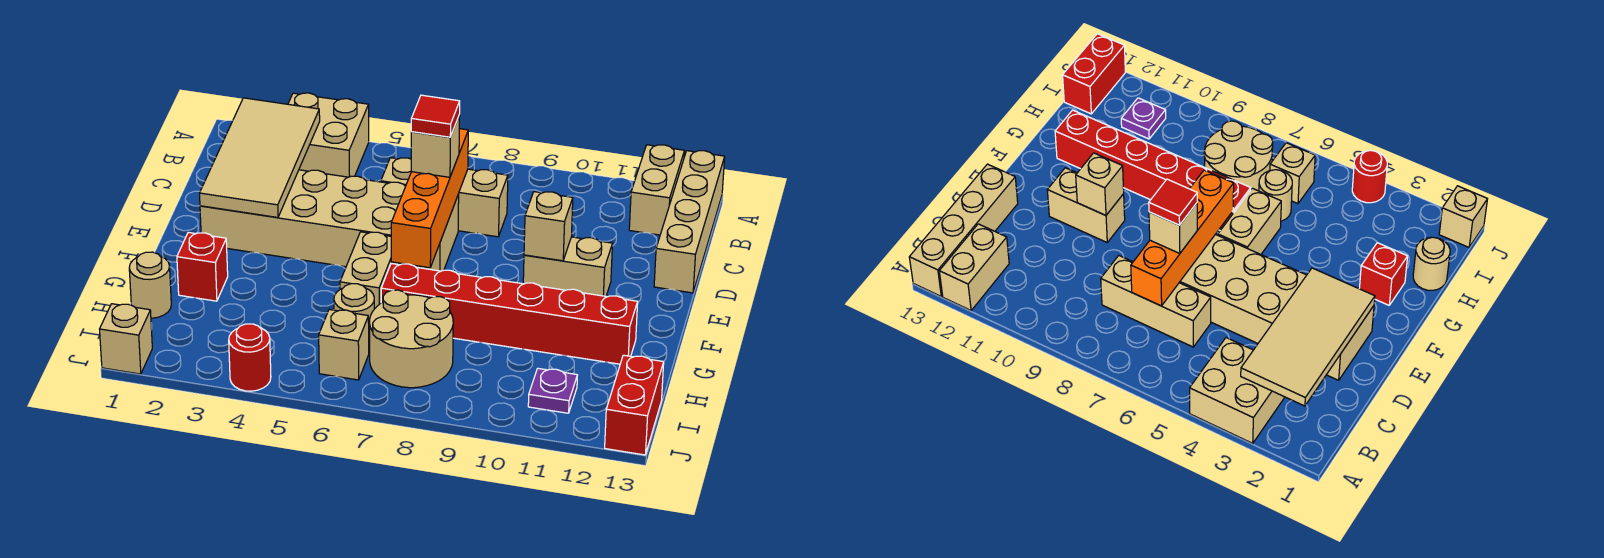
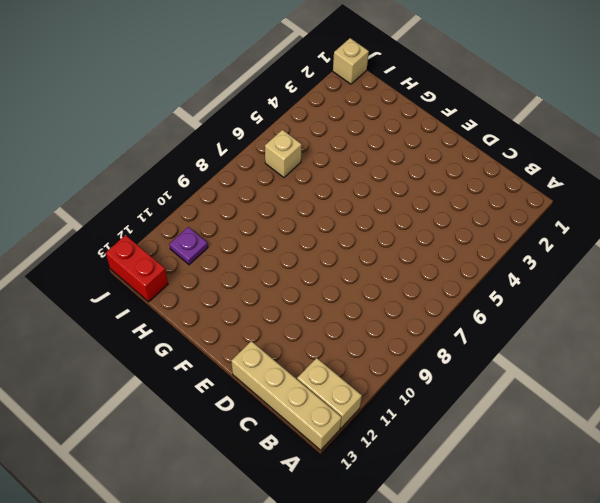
none -> tan 2x2 brick [288,93,369,177]
none -> tan 1x3 brick [381,158,508,237]
none -> tan 2x6 brick [200,170,459,271]

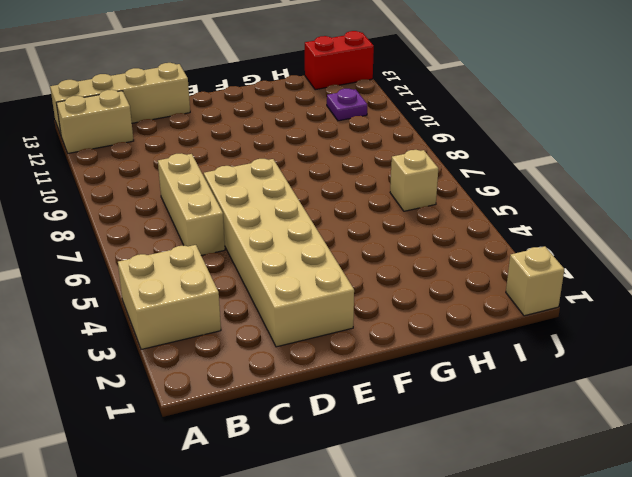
none -> tan 1x2 brick [523,237,613,296]
none -> tan 1x2 brick [340,232,399,309]
none -> red 1x1 brick [177,232,228,301]

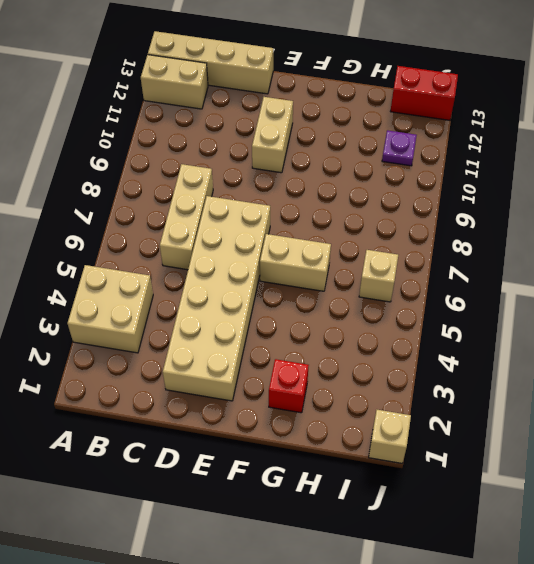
none -> red 1x6 brick [381,264,638,364]
none -> tan 1x1 round brick [129,252,171,318]
none -> tan 1x1 round brick [334,284,374,346]

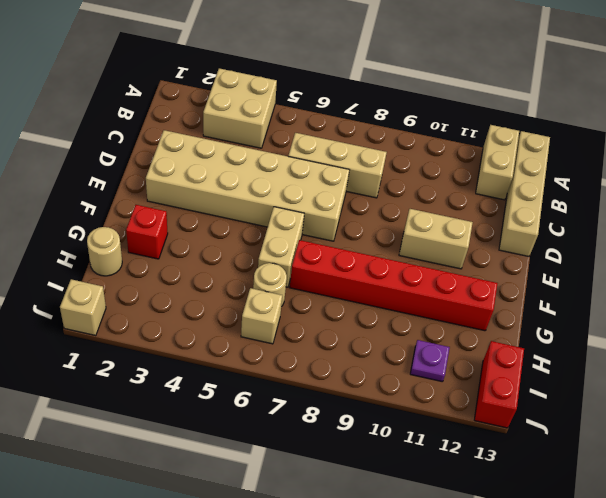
none -> tan 2x2 round brick [370,290,453,388]
none -> red 1x1 round brick [229,324,271,391]
none -> tan 2x4 tile [200,98,320,217]

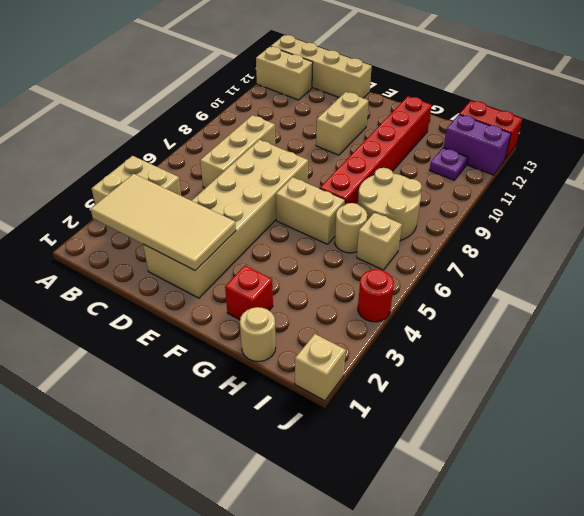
purple 1x2 brick [443,115,511,175] -> none
none -> orange 1x4 brick [391,129,468,268]
none -> tan 1x1 brick [524,192,573,261]
none -> tan 1x1 brick [411,115,460,177]

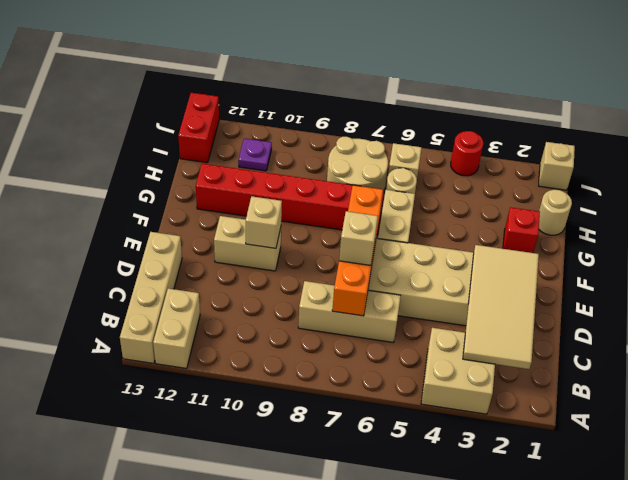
none -> red 1x1 tile [411,95,460,137]

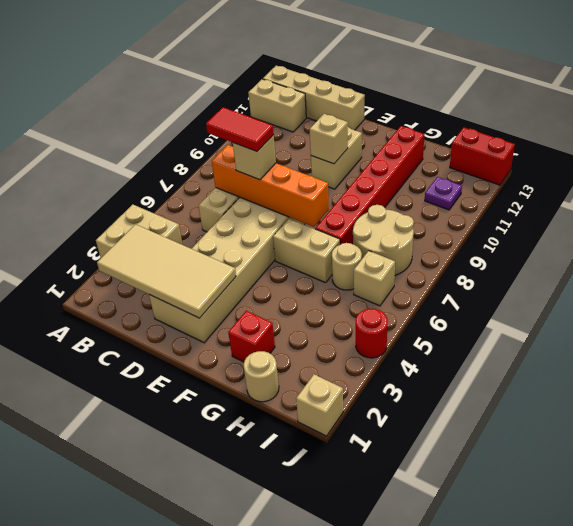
red 1x2 tile [206,107,274,151] -> red 1x1 tile [411,95,460,137]

